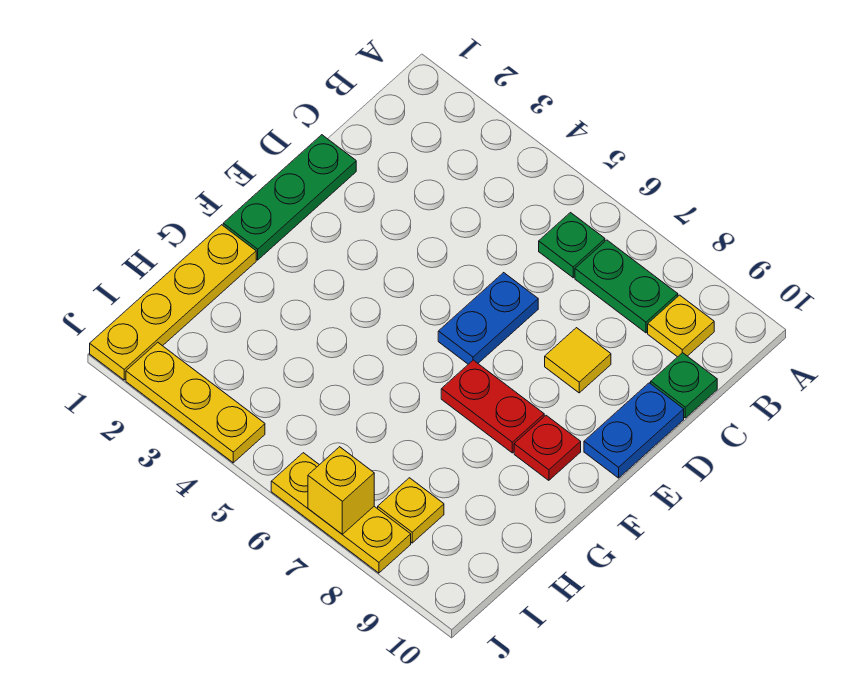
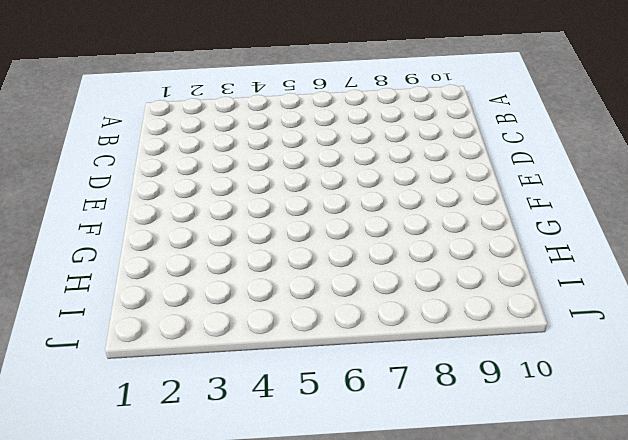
none -> green 1x1 plate [539,213,605,278]
none -> green 1x2 plate [575,240,678,333]
none -> yellow 1x1 plate [648,295,714,357]

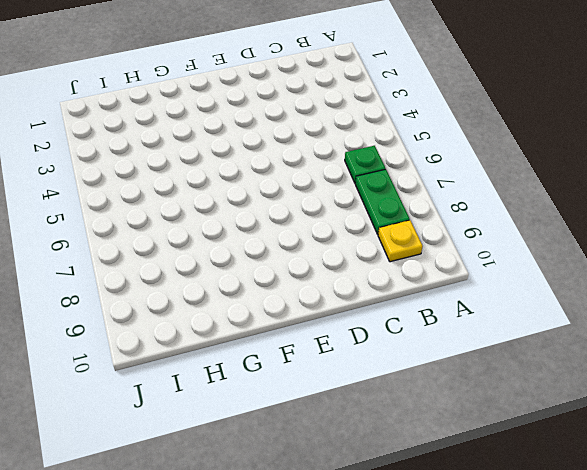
none -> green 1x1 plate [651,353,717,418]
none -> green 1x3 plate [223,135,356,260]
none -> blue 1x2 plate [438,273,538,364]

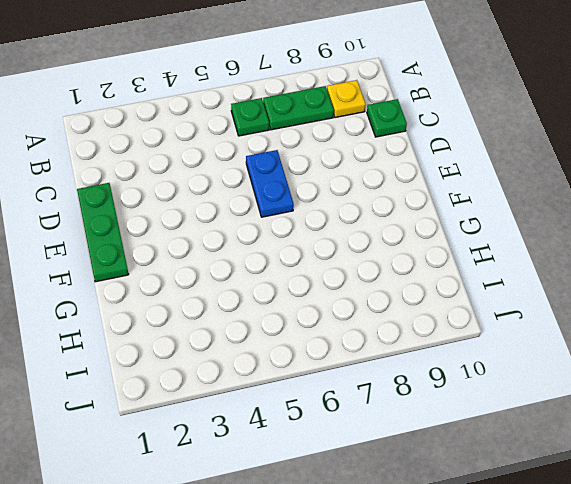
none -> yellow 1x1 tile [545,328,611,393]
none -> blue 1x2 plate [584,383,684,478]
none -> red 1x2 plate [441,360,544,453]

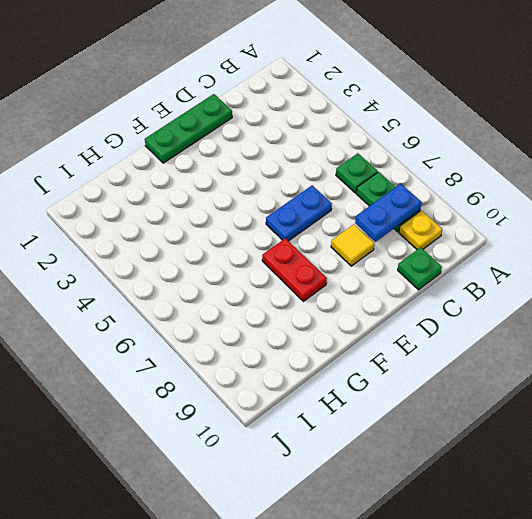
blue 1x2 plate [355,184,422,242] -> blue 1x2 plate moved to [584,383,684,478]
none -> red 1x1 plate [514,415,581,480]
none -> yellow 1x4 plate [90,225,256,380]
none -> yellow 1x1 plate [378,478,444,543]

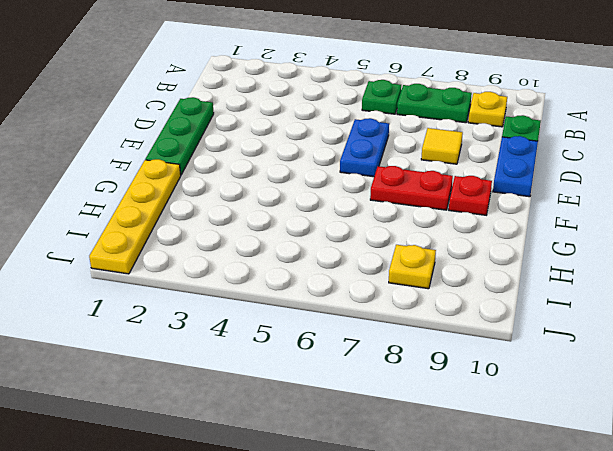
none -> yellow 1x3 plate [126,342,265,463]
none -> yellow 1x3 plate [271,453,411,573]
none -> yellow 1x1 brick [308,447,374,534]

